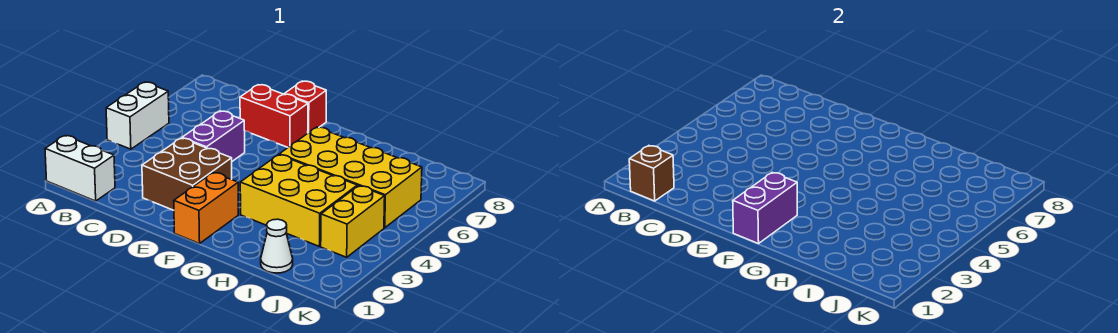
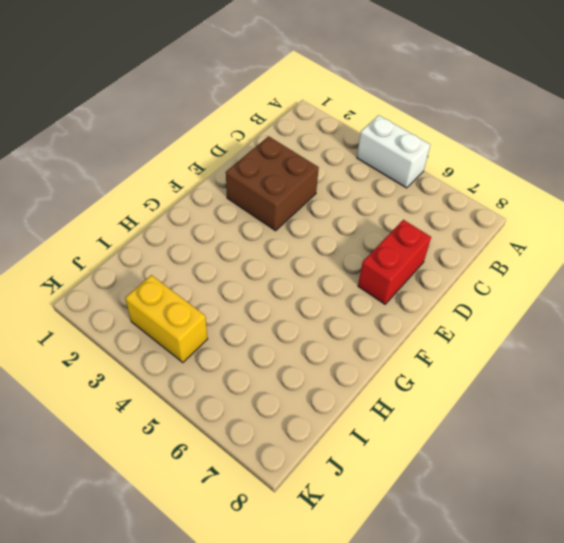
none -> white 1x2 brick [45,136,115,201]
none -> purple 1x2 brick [182,111,245,161]
none -> red 1x1 brick [284,81,326,133]

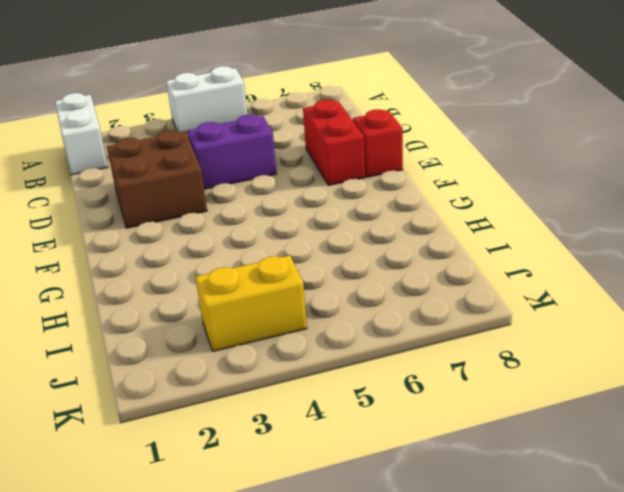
none -> orange 1x2 brick [174,173,238,244]
none -> yellow 2x3 brick [240,155,357,246]
none -> yellow 2x4 brick [279,127,422,228]

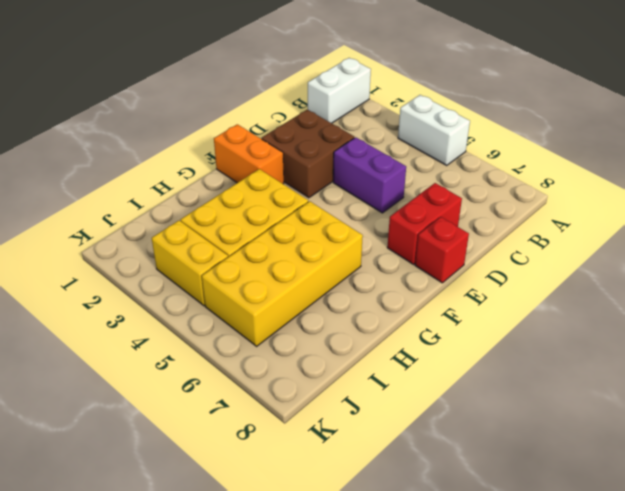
none -> white 1x1 cone [261,219,293,273]
none -> brown 1x1 brick [629,146,674,201]
none -> purple 1x2 brick [733,173,797,244]

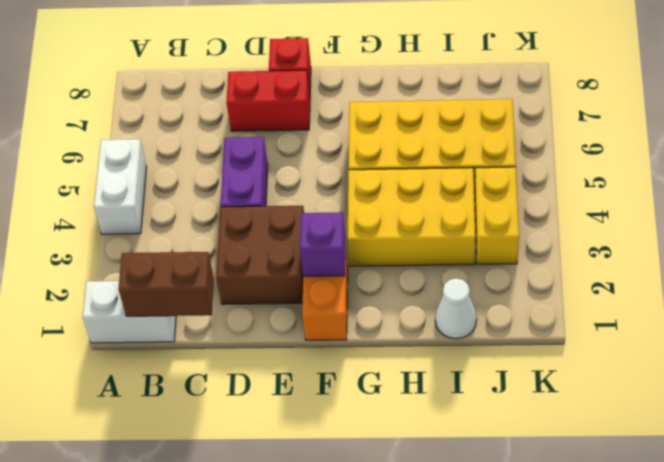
brown 1x2 brick [119,252,214,316] -> brown 1x1 brick [629,146,674,201]
purple 1x1 brick [300,212,345,276] -> purple 1x2 brick [733,173,797,244]

